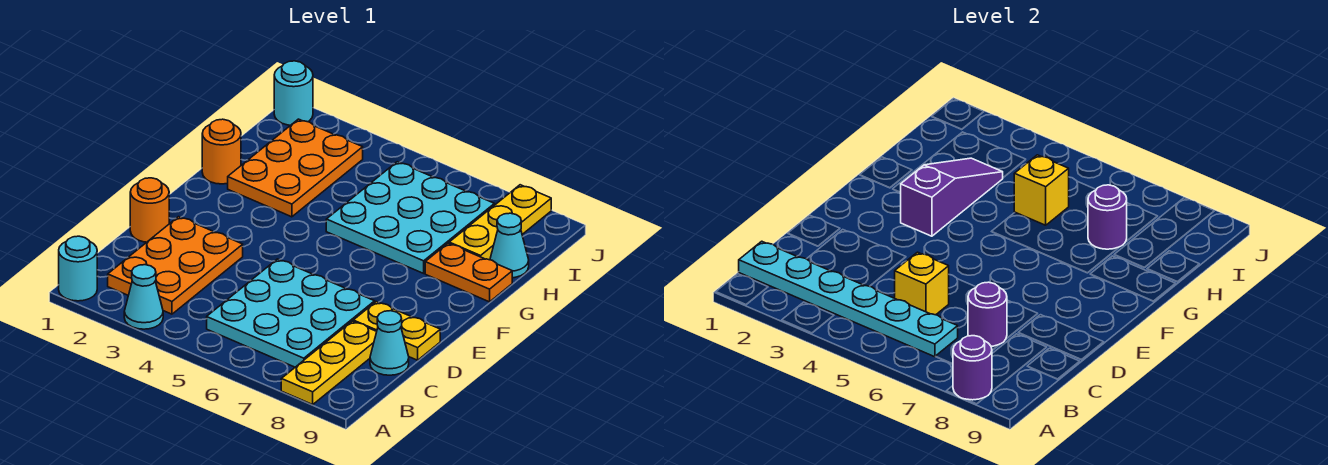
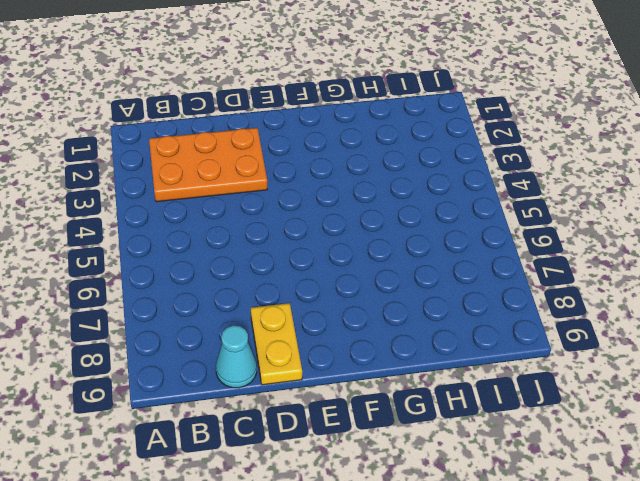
none -> cyan 1x1 round brick [59,236,97,301]
none -> cyan 1x1 cone [124,265,163,329]
none -> yellow 1x3 plate [281,321,377,404]

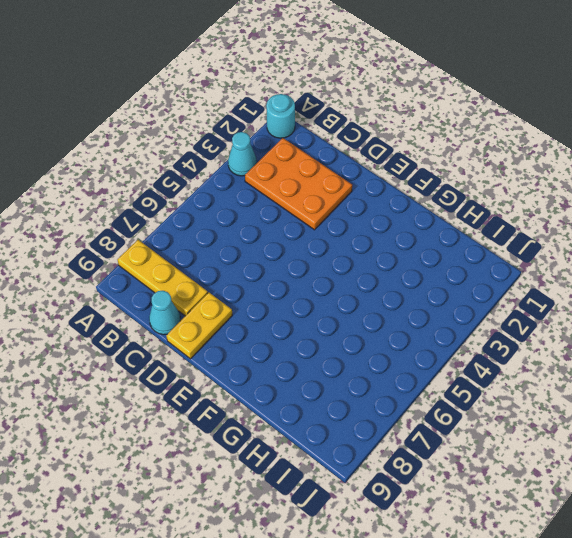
none -> cyan 3x3 plate [207,259,375,367]
none -> orange 1x1 round brick [130,178,169,242]
none -> orange 1x1 round brick [202,119,241,184]

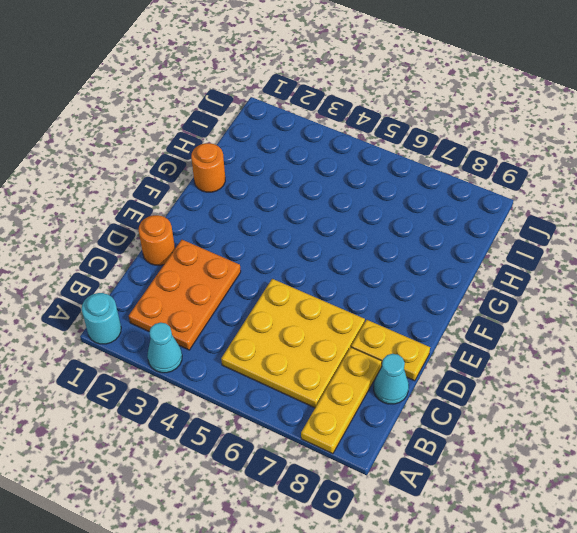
yellow 3x3 plate [221,279,365,408] -> cyan 3x3 plate [207,259,375,367]
none -> orange 2x3 plate [228,119,363,217]
none -> cyan 3x3 plate [326,162,494,273]
none -> orange 1x2 plate [425,243,512,302]

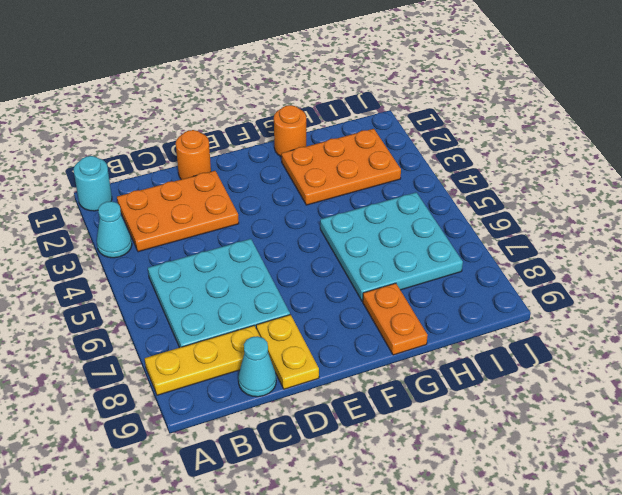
none -> yellow 1x3 plate [449,185,551,260]
none -> cyan 1x1 cone [490,213,529,278]
none -> cyan 1x1 round brick [274,61,313,125]

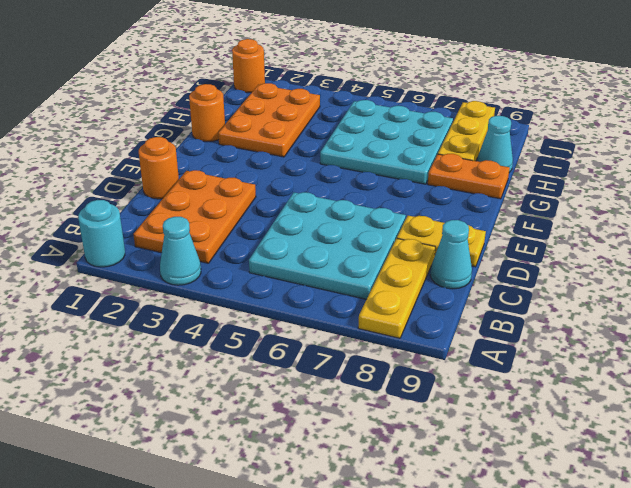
orange 1x1 round brick [232,39,265,93] -> cyan 1x1 round brick [274,61,313,125]
none -> purple 1x1 round brick [953,336,992,400]
none -> cyan 1x6 plate [739,241,958,357]
none -> yellow 1x1 brick [895,252,949,315]

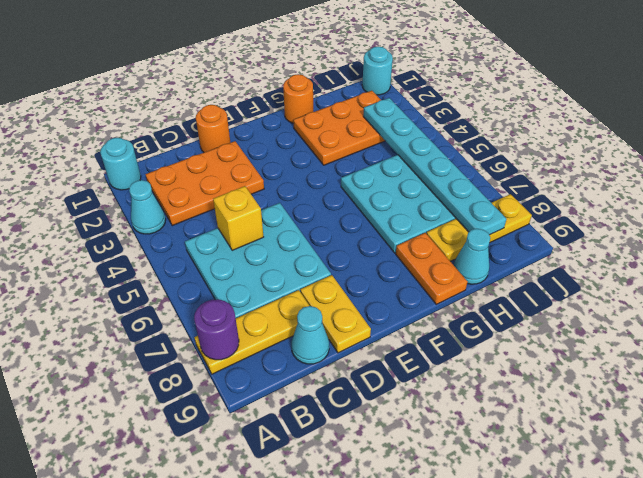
cyan 1x6 plate [363,98,506,235] -> cyan 1x6 plate moved to [739,241,958,357]
none -> purple 1x1 round brick [968,282,1007,346]
none -> purple 1x3 slope [900,158,1003,236]
none -> yellow 1x1 brick [1014,155,1069,225]

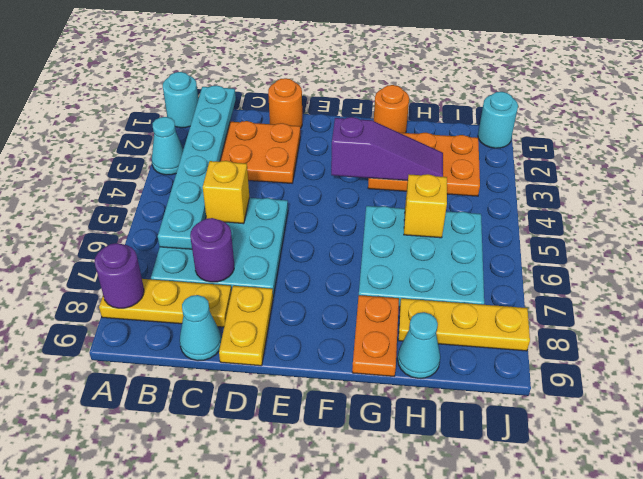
none -> purple 1x1 round brick [1088,185,1127,249]

